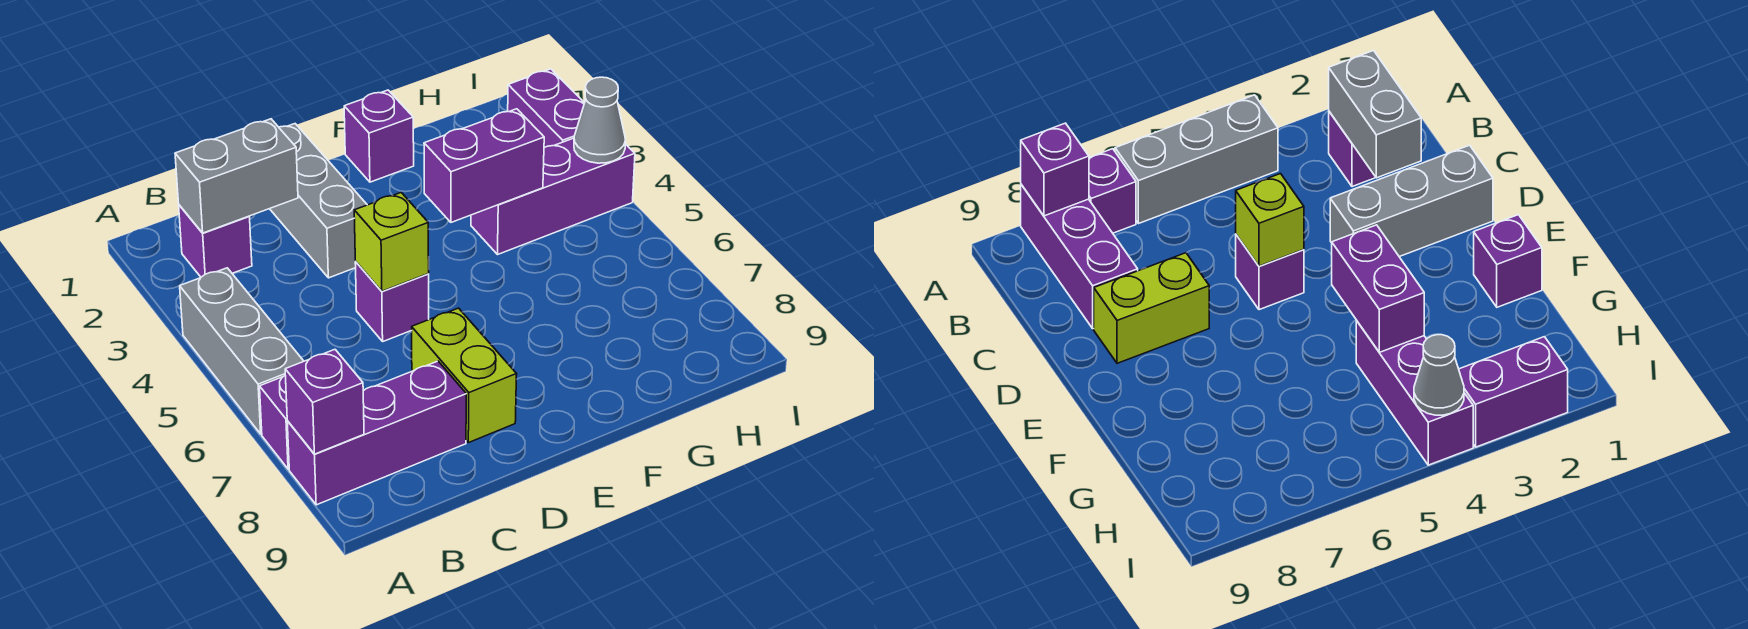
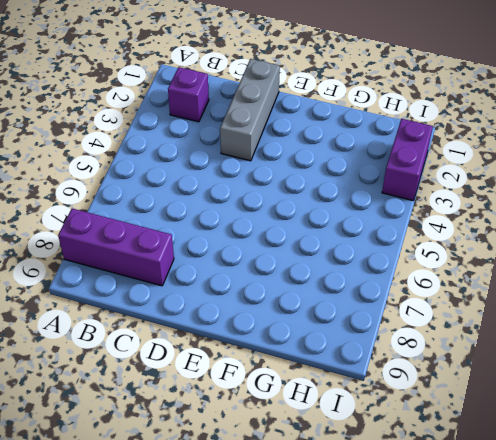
none -> grey 1x3 brick [180,268,304,434]
none -> purple 1x1 brick [260,376,289,469]
none -> purple 1x1 brick [355,262,429,341]

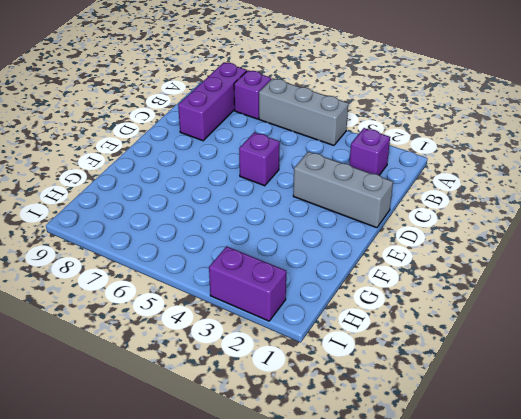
none -> lime 1x2 brick [412,308,517,443]
none -> purple 1x1 brick [344,90,414,182]
none -> purple 1x3 brick [471,138,635,254]

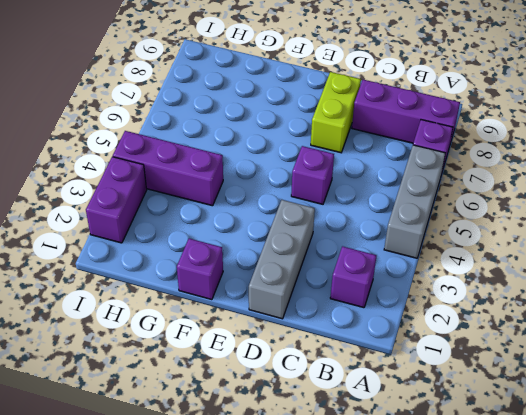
none -> purple 1x1 brick [285,350,364,454]
none -> grey 1x2 brick [175,119,298,233]
none -> lime 1x1 brick [354,193,429,291]

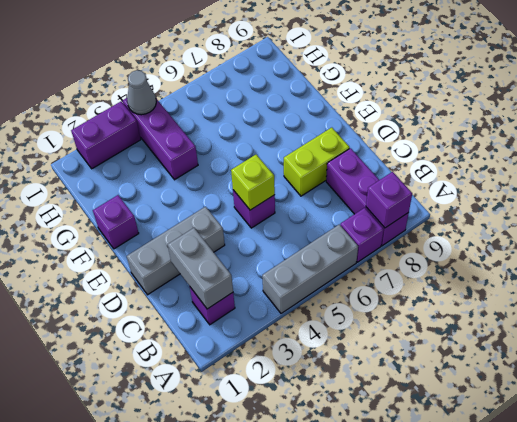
none -> purple 1x2 brick [424,109,544,222]

